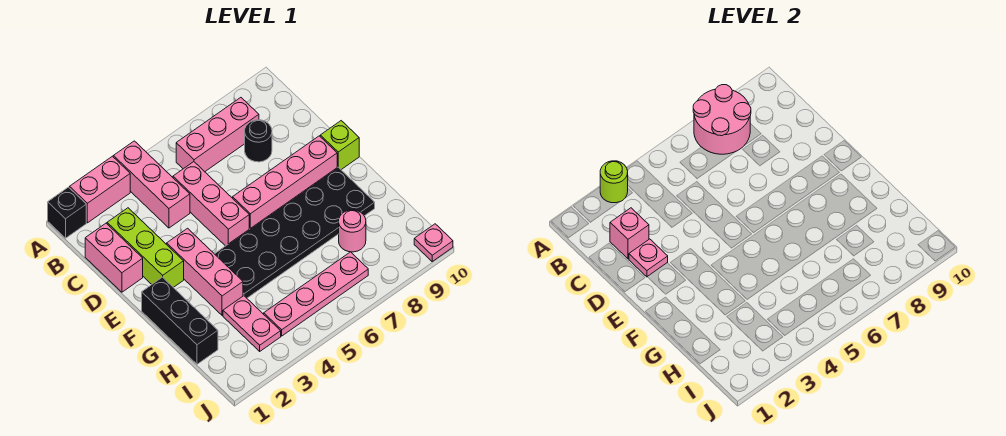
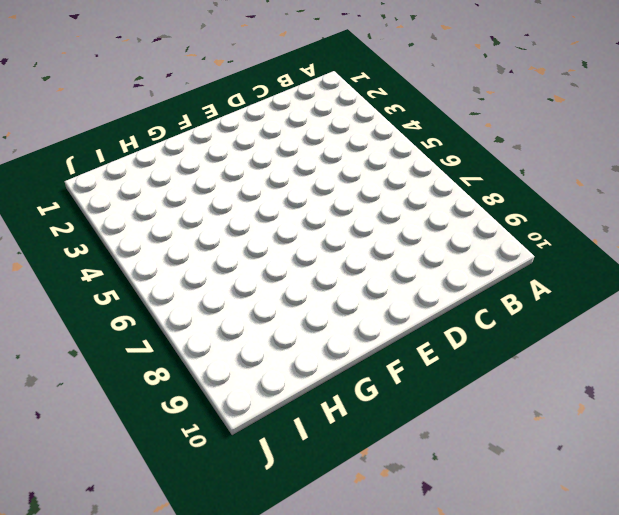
none -> black 1x1 brick [48,187,86,238]
none -> pink 1x2 brick [70,156,130,223]
none -> pink 1x3 brick [113,141,190,228]

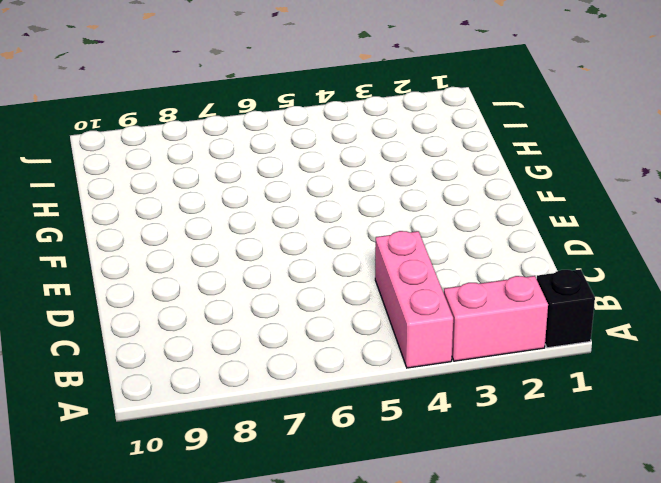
none -> pink 1x3 brick [176,98,259,172]
none -> pink 1x2 brick [85,223,143,292]
none -> lime 1x3 brick [107,208,184,287]

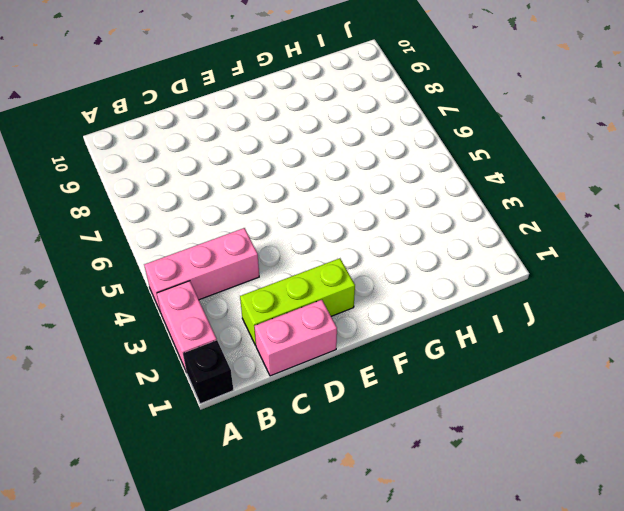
none -> pink 1x3 brick [176,98,259,172]
none -> pink 1x3 brick [173,162,249,246]
none -> black 1x1 round brick [245,120,272,162]

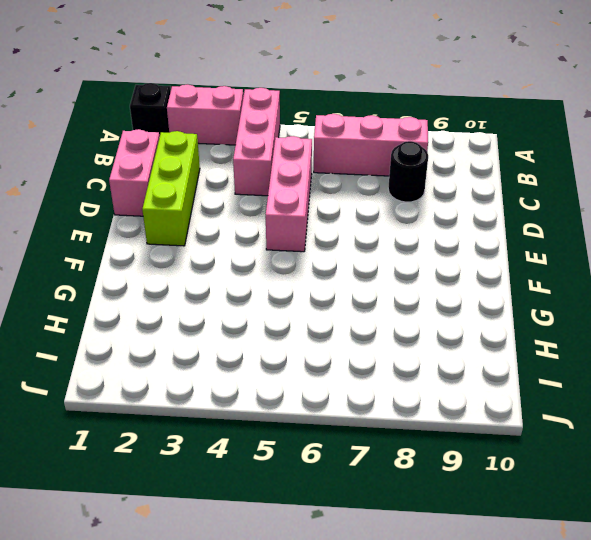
none -> pink 1x3 brick [167,228,243,315]
none -> pink 1x4 brick [233,136,337,229]
none -> lime 1x1 brick [320,121,359,170]

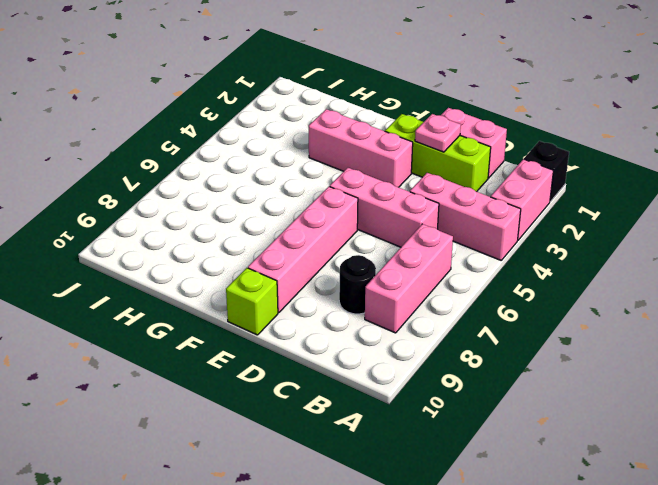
none -> black 1x3 brick [142,277,218,364]
none -> black 2x6 plate [215,167,375,298]
none -> pink 1x2 plate [223,296,281,351]

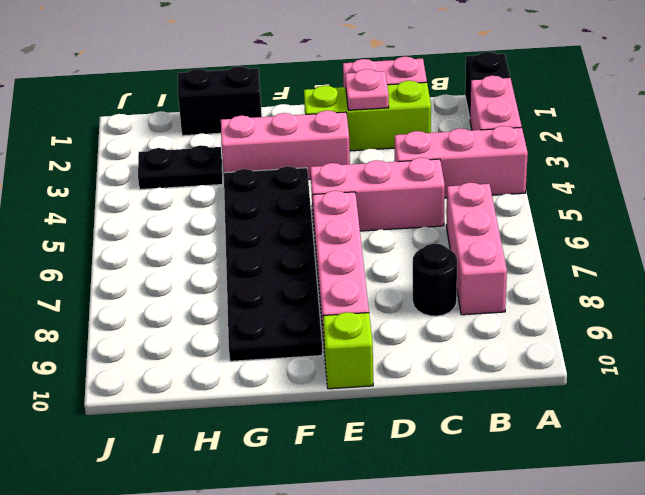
black 1x2 brick [178,66,262,136] -> black 1x3 brick [142,277,218,364]
black 1x2 plate [138,145,223,189] -> pink 1x2 plate [223,296,281,351]
none -> pink 1x1 round brick [339,210,366,252]
none -> pink 1x4 plate [264,252,368,336]
none -> pink 1x1 plate [414,224,453,261]

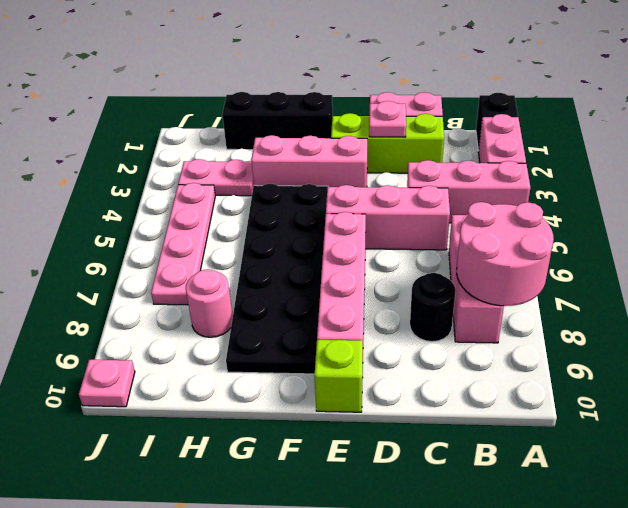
none -> lime 1x1 round brick [600,161,628,203]
none -> pink 1x1 brick [610,208,649,259]

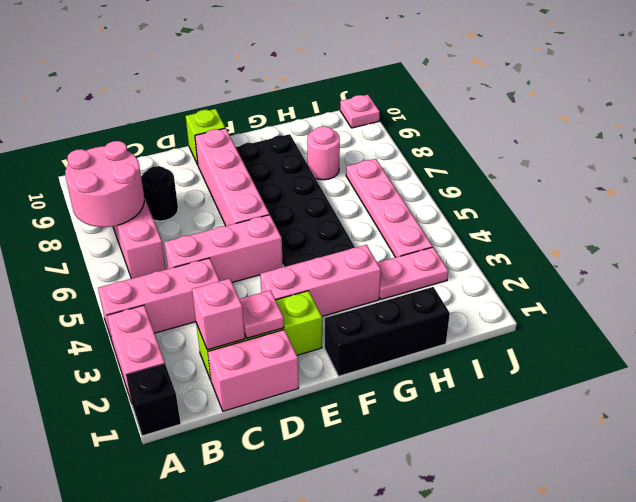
none -> lime 1x1 round brick [600,161,628,203]

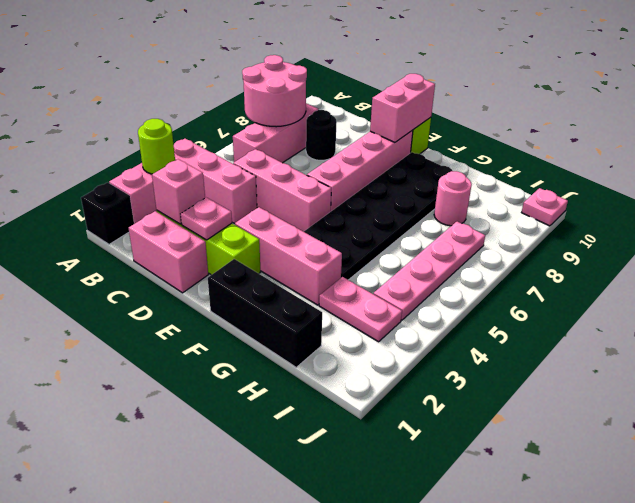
pink 1x2 brick [370,74,435,142] -> none

